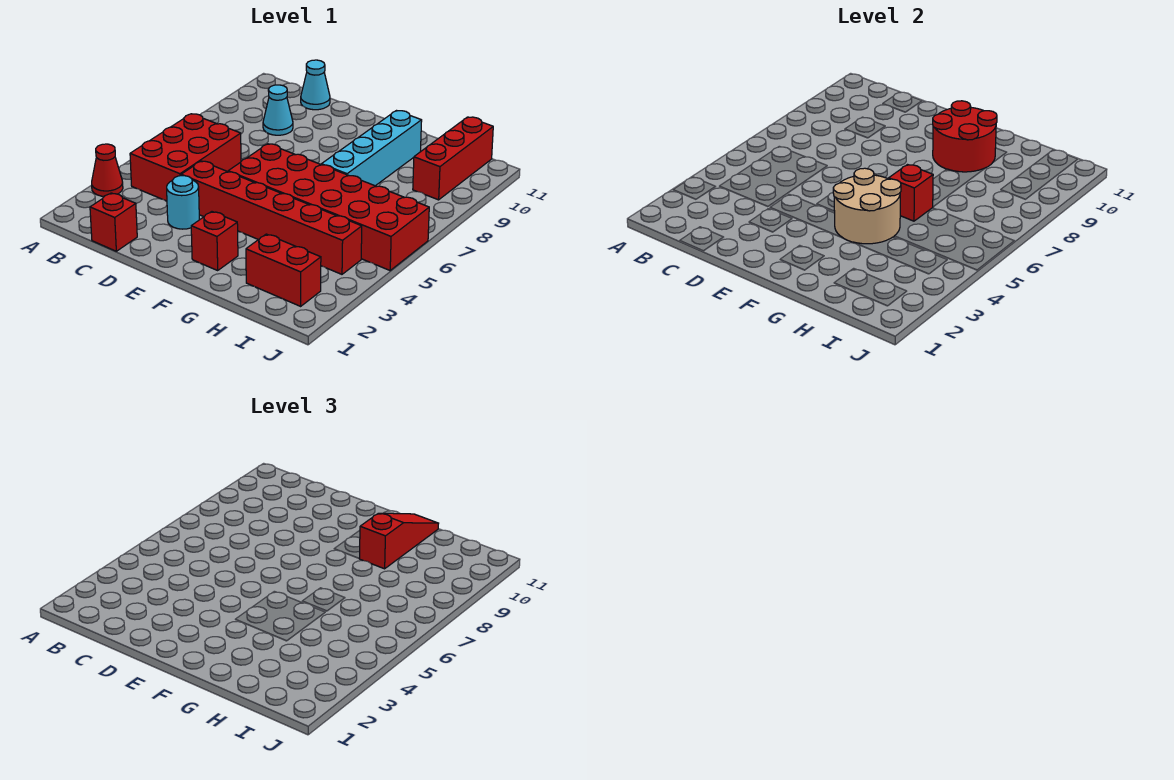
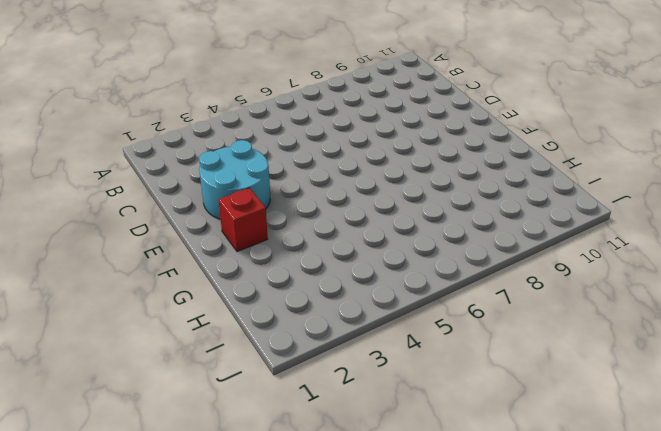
cyan 2x2 round brick [199,140,270,219] -> cyan 1x1 round brick [167,176,199,229]
none -> red 1x1 cone [92,144,123,196]
none -> red 2x3 brick [130,114,241,201]
none -> red 1x1 brick [90,193,137,251]

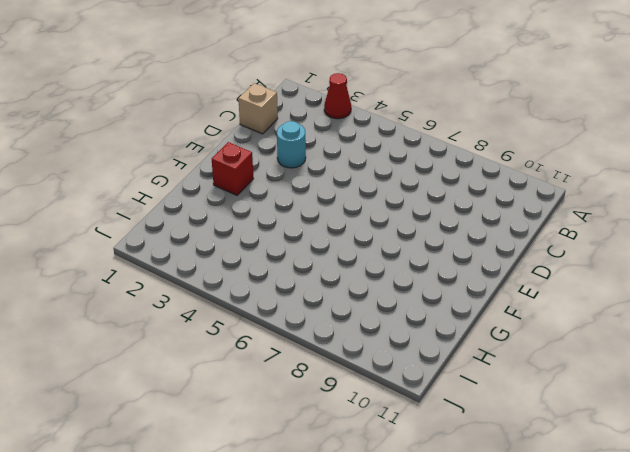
tan 1x1 brick [238,83,278,134] -> red 1x1 brick [90,193,137,251]
none -> red 2x3 brick [130,114,241,201]
none -> cyan 1x1 cone [263,85,293,135]
none -> cyan 1x1 cone [301,60,330,110]

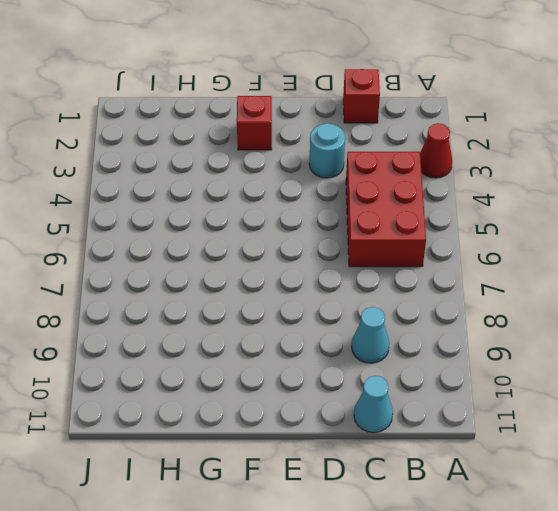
none -> red 1x6 brick [181,161,362,274]
none -> red 2x6 brick [228,144,429,270]
none -> cyan 1x4 brick [321,111,422,186]

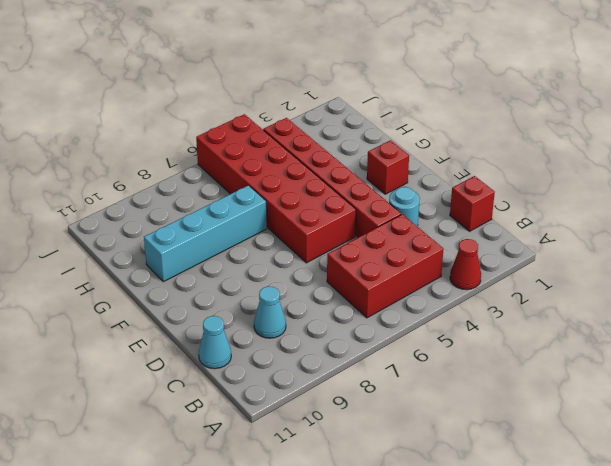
none -> red 1x2 brick [246,234,321,306]
none -> red 1x3 brick [413,117,493,200]
none -> tan 2x2 round brick [833,168,901,244]

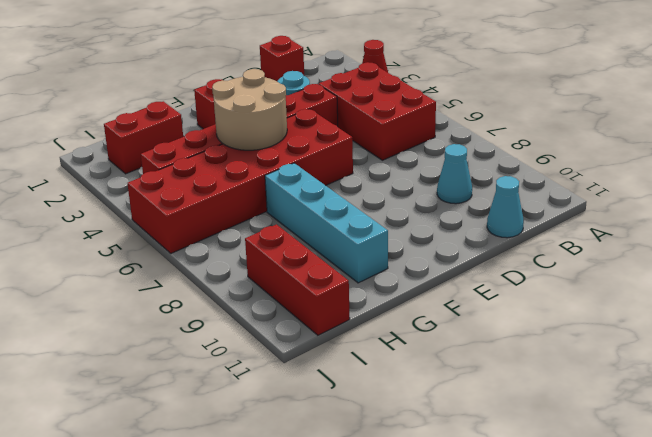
none -> red 2x2 round brick [933,101,997,172]
none -> red 1x1 brick [889,165,933,221]
none -> red 1x3 slope [359,513,439,569]

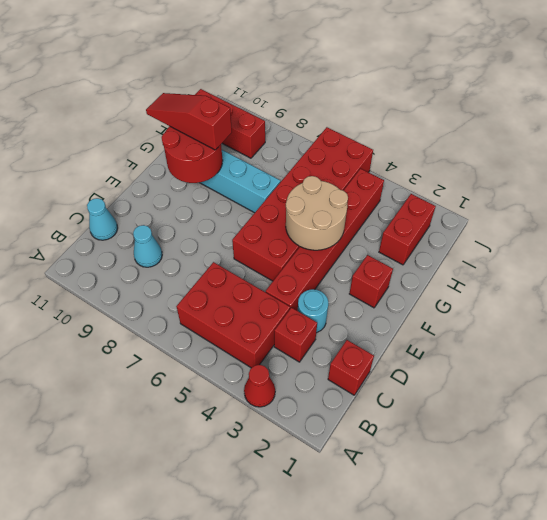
red 1x1 brick [274,308,317,362] -> red 1x1 brick moved to [889,165,933,221]

